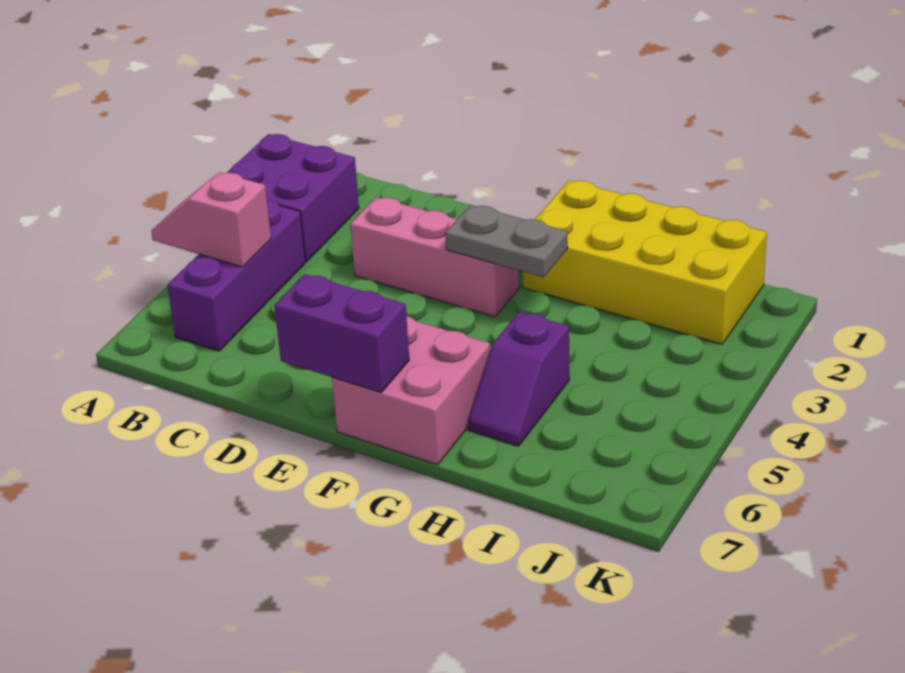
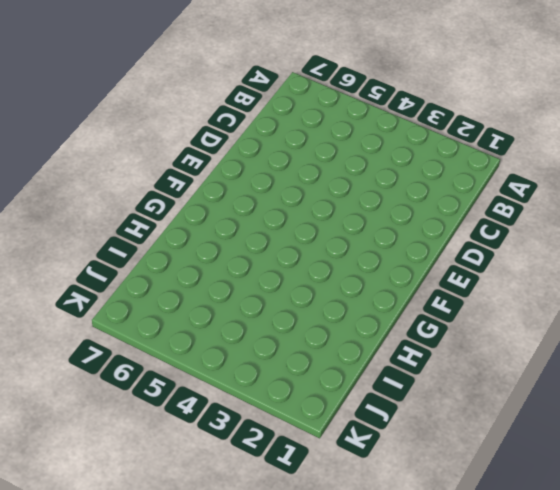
none -> purple 2x2 brick [227,134,359,262]
none -> purple 1x3 brick [167,200,305,351]

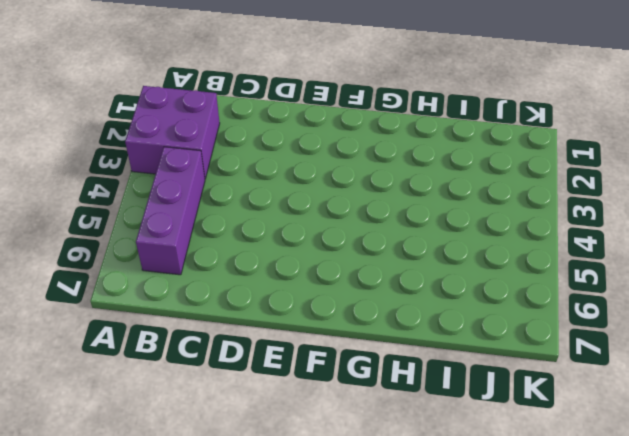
none -> pink 1x3 brick [350,197,519,317]
none -> pink 2x2 brick [332,316,490,465]

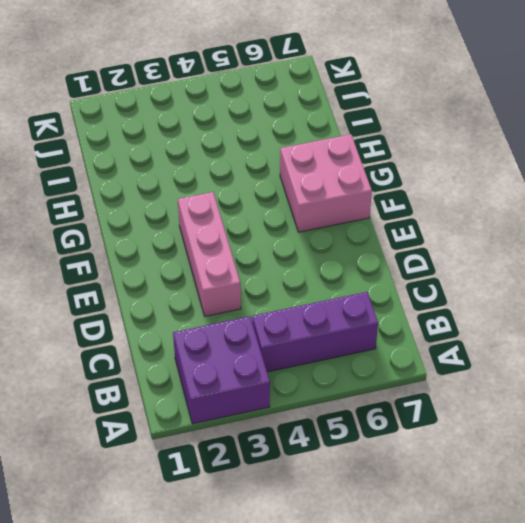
none -> yellow 2x4 brick [522,180,767,344]
none -> purple 1x2 slope [468,312,570,446]

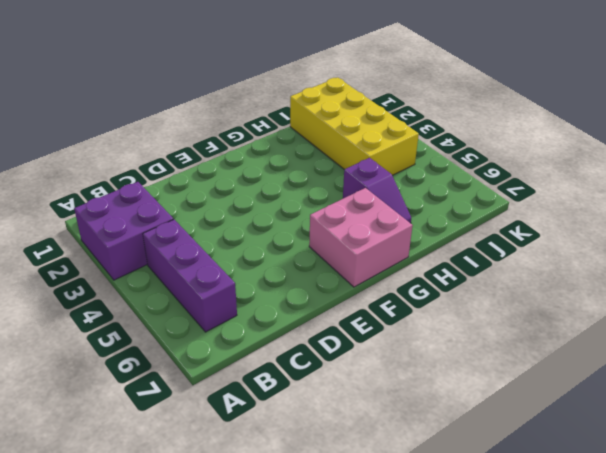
yellow 2x4 brick [290,78,419,175] -> yellow 2x4 brick turned to [522,180,767,344]
none -> pink 1x3 brick [350,197,519,317]
none -> pink 1x2 slope [151,172,271,267]

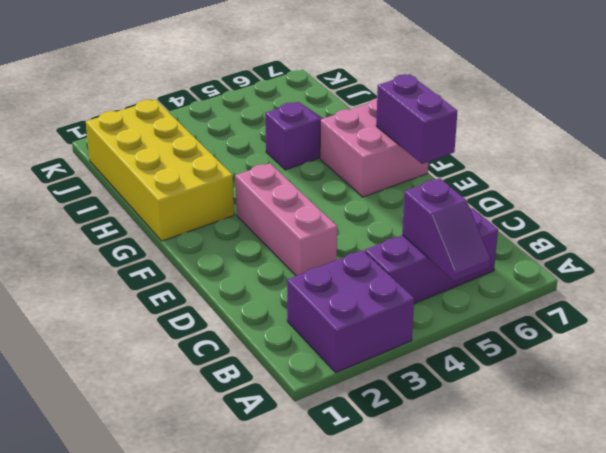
purple 1x2 slope [402,178,491,281] -> pink 1x2 slope [151,172,271,267]
none -> grey 1x2 plate [445,205,568,277]

